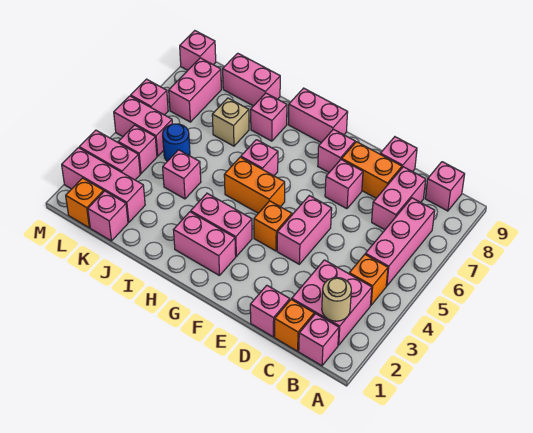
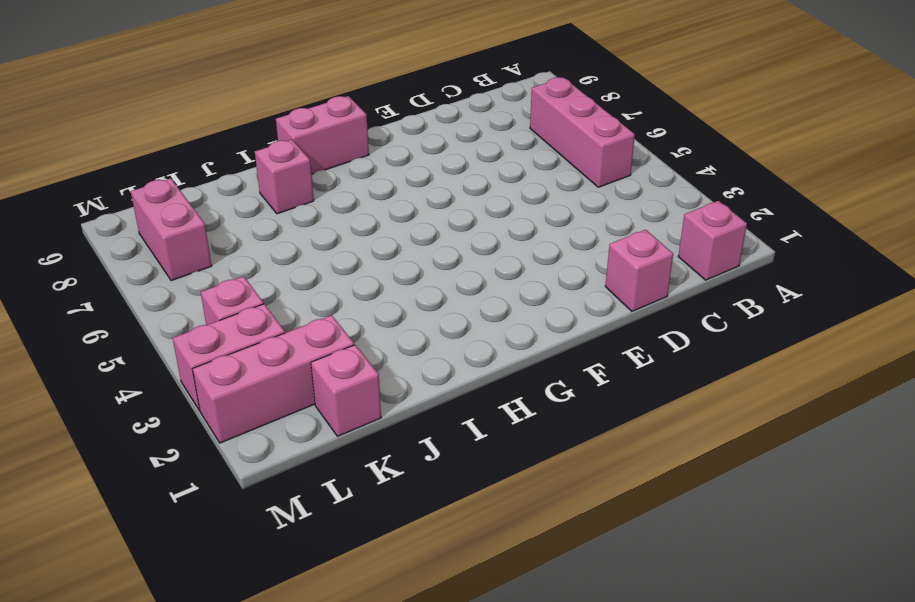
none -> pink 2x2 brick [292,260,372,345]
none -> orange 1x1 brick [349,255,388,305]
none -> pink 1x1 brick [425,162,465,211]
none -> orange 1x1 brick [275,299,314,351]

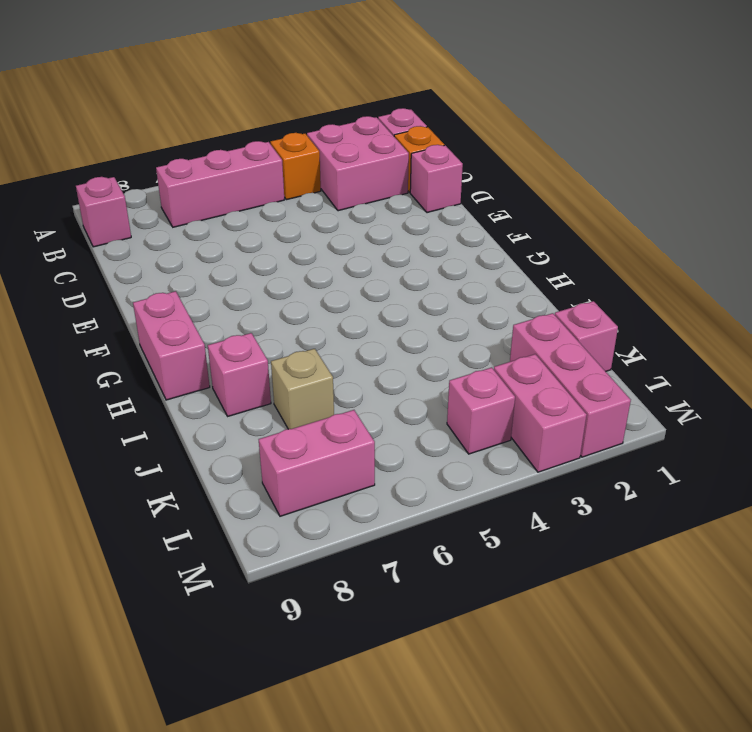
none -> pink 1x2 brick [372,167,426,230]
none -> orange 1x2 brick [342,142,402,198]
none -> pink 1x1 brick [380,137,417,172]
none -> pink 1x2 brick [277,196,332,264]

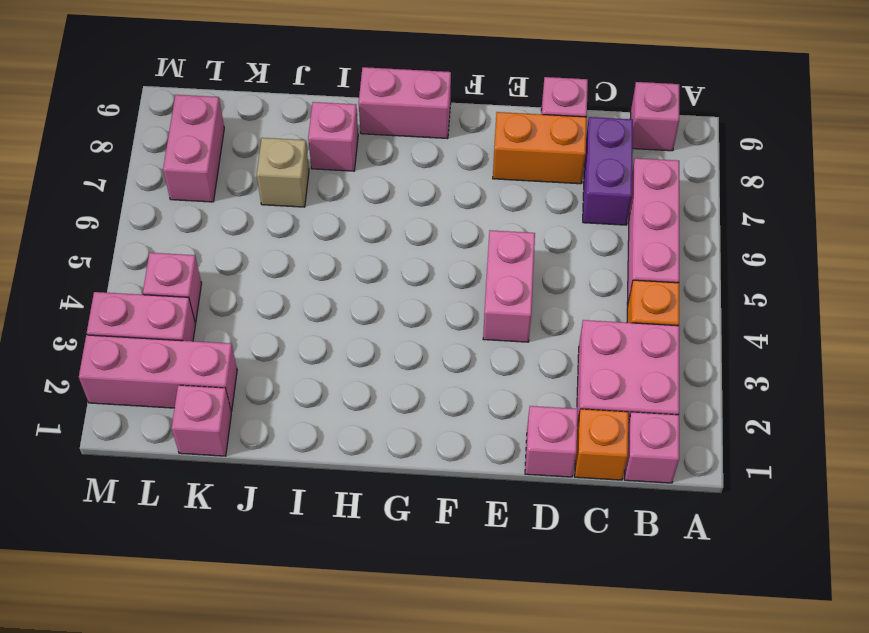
purple 1x2 brick [583,117,633,225] -> pink 1x2 brick [372,167,426,230]
none -> pink 1x1 brick [325,159,363,209]
none -> orange 1x1 brick [254,201,292,251]
none -> pink 1x1 brick [318,129,355,172]
none -> pink 1x2 brick [174,212,236,276]

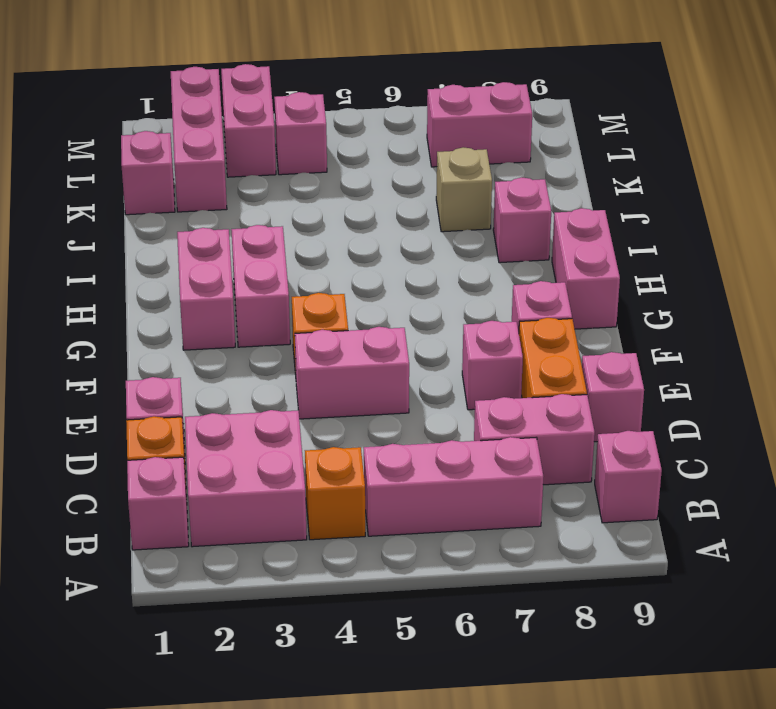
none -> orange 1x2 brick [224,157,285,213]
none -> pink 1x1 brick [241,140,278,176]
none -> pink 1x1 brick [163,150,201,199]
none -> pink 1x2 brick [223,53,280,106]

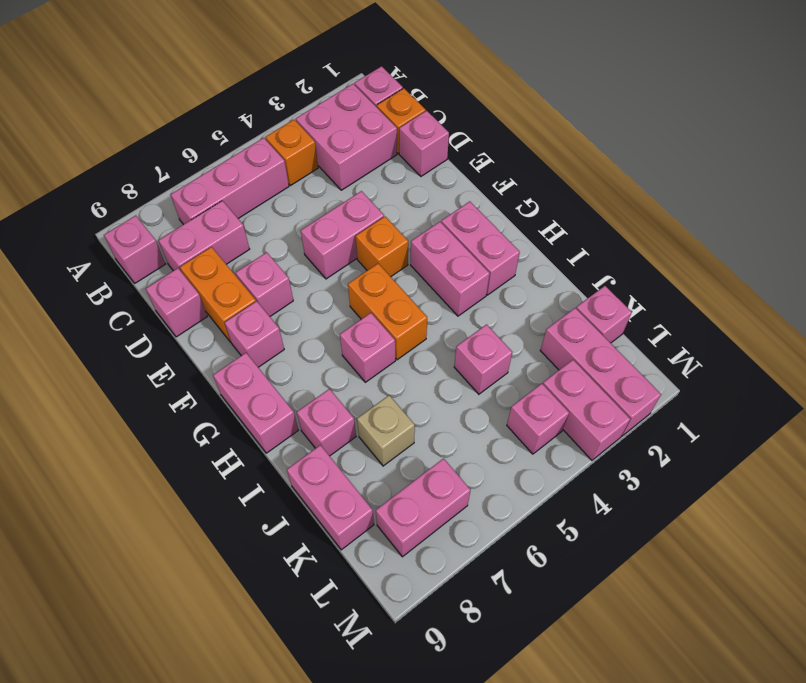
none -> blue 1x1 round brick [163,124,190,161]
none -> orange 1x1 brick [66,178,104,228]
none -> pink 1x2 brick [114,96,172,156]
none -> pink 1x1 brick [131,79,168,115]

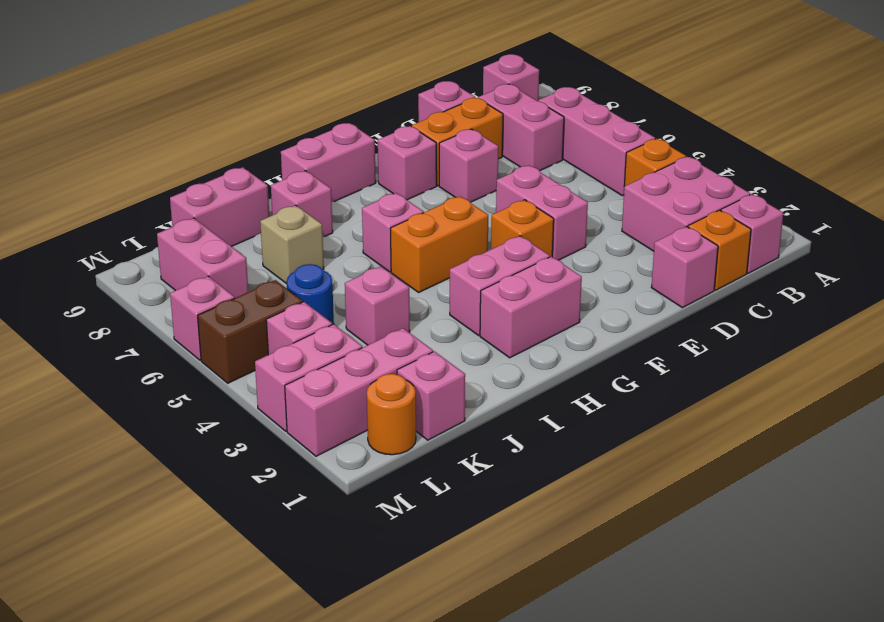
orange 1x1 round brick [367,374,416,455] -> orange 1x1 brick [66,178,104,228]
brown 1x2 brick [198,280,303,383] -> pink 1x2 brick [114,96,172,156]
none -> pink 1x1 brick [180,31,216,70]
none -> tan 1x1 round brick [322,278,351,321]

